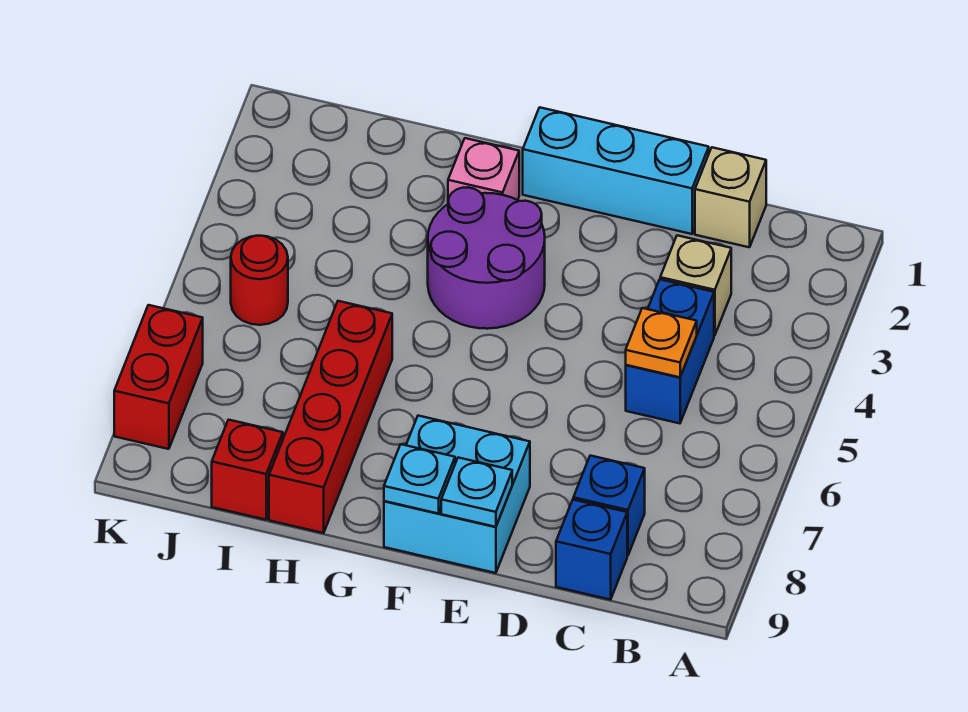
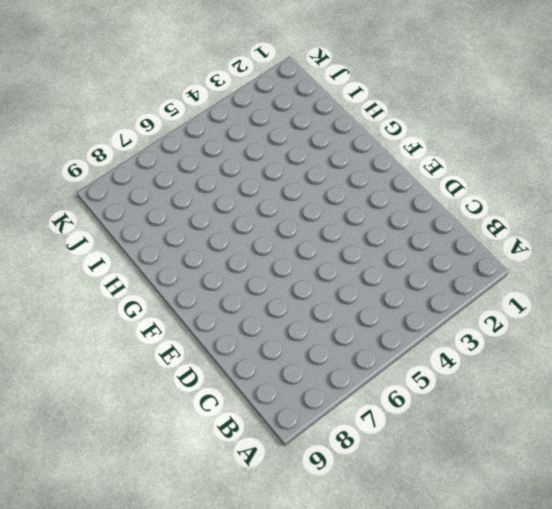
none -> tan 1x1 brick [695,147,766,247]
none -> tan 1x1 brick [660,235,731,335]
none -> blue 1x2 brick [626,280,714,423]

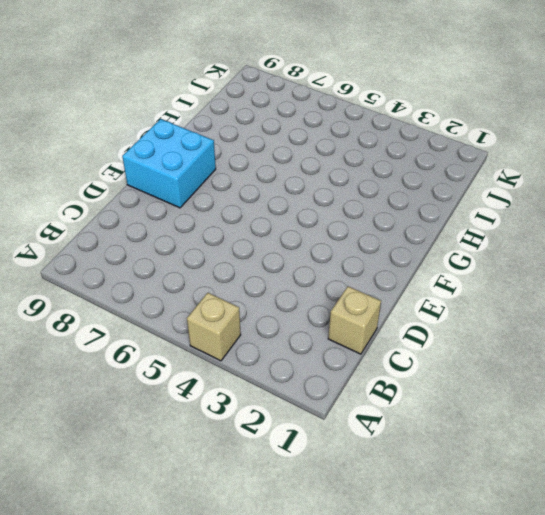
tan 1x1 brick [187,293,241,361] -> tan 1x1 brick moved to [660,235,731,335]
none -> blue 1x2 brick [626,280,714,423]
none -> blue 1x1 brick [573,456,645,556]
none -> blue 1x1 brick [556,500,627,600]

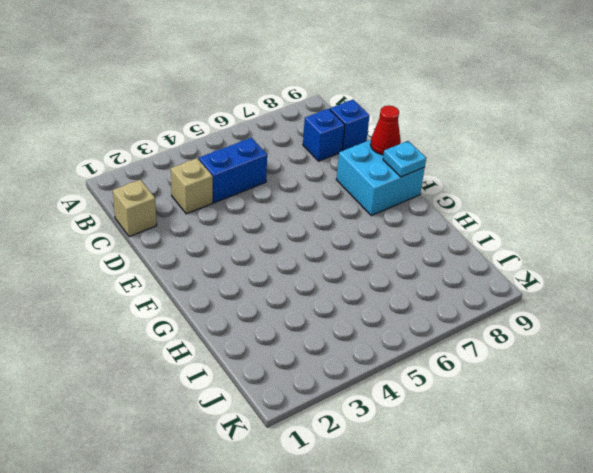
red 1x1 cone [370,105,401,155] -> cyan 1x1 plate [441,458,512,527]
none -> cyan 1x3 brick [523,107,709,234]
none -> purple 2x2 round brick [428,187,545,329]
none -> pink 1x1 brick [448,138,519,201]

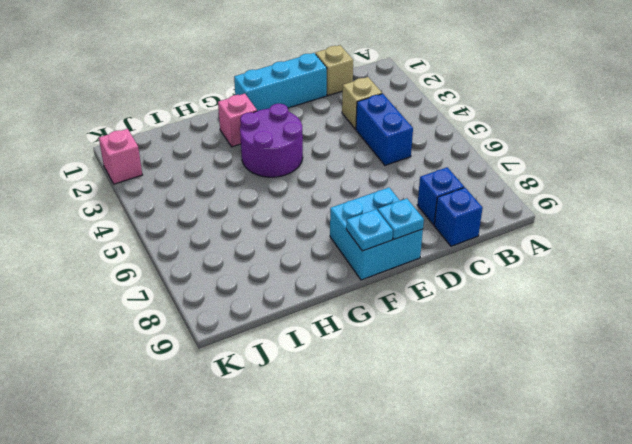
pink 1x1 brick [99,129,142,184] -> none
none -> red 1x4 brick [269,301,392,533]
none -> red 1x1 brick [212,420,283,520]
none -> red 1x1 round brick [231,236,288,325]

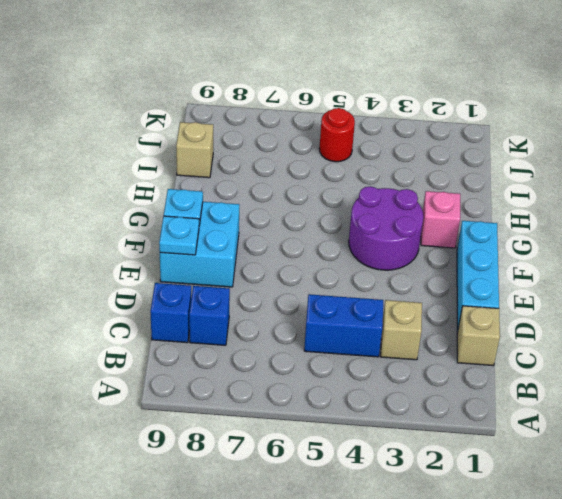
tan 1x1 brick [176,122,213,178] -> red 1x1 brick [212,420,283,520]
none -> red 1x4 brick [269,301,392,533]
none -> red 1x2 brick [114,305,203,449]
none -> orange 1x1 plate [626,308,697,377]

